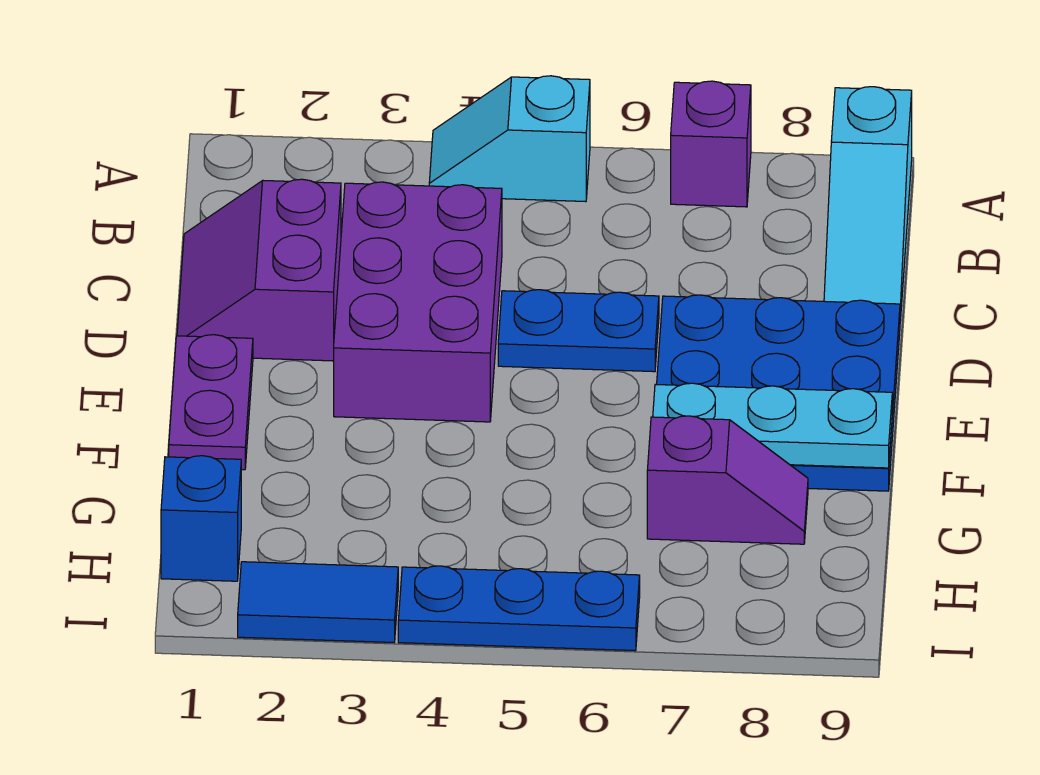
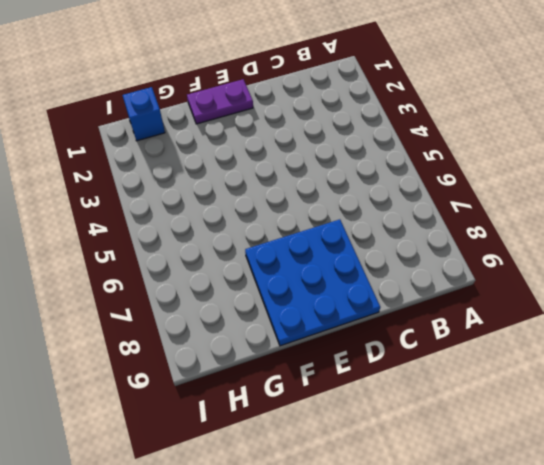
none -> cyan 1x2 slope [429,76,590,202]
none -> purple 1x1 brick [671,81,751,207]
none -> cyan 1x3 slope [824,87,912,320]

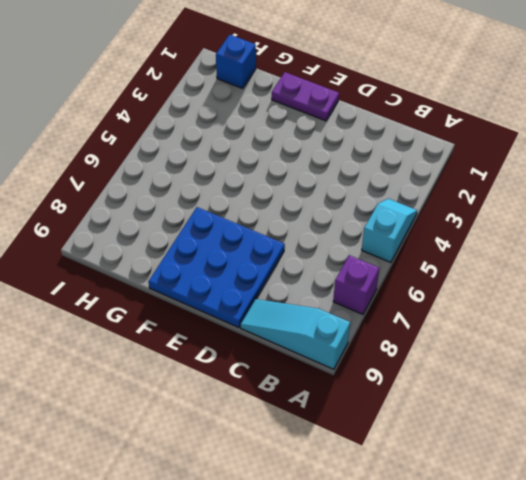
none -> purple 2x2 slope [177,179,341,361]
none -> purple 2x3 brick [334,182,502,422]
none -> blue 1x2 plate [498,290,659,372]

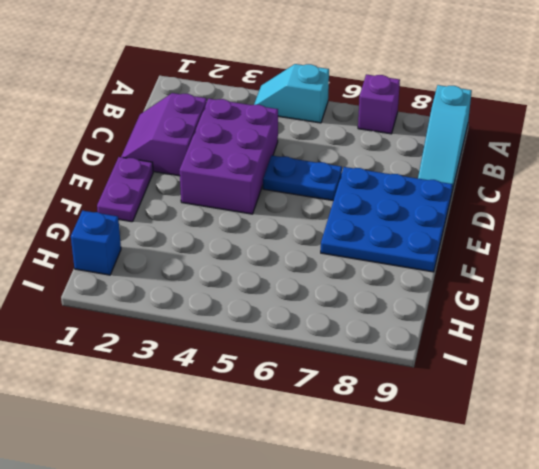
none -> purple 1x2 slope [647,416,808,544]
none -> blue 1x2 tile [238,562,398,642]
none -> blue 1x3 plate [398,566,640,651]

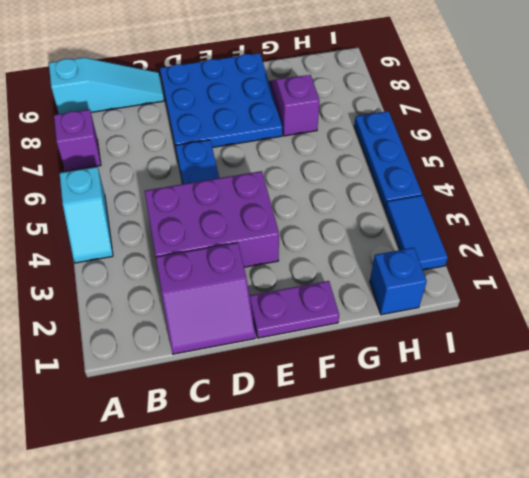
none -> cyan 1x3 plate [653,383,892,468]

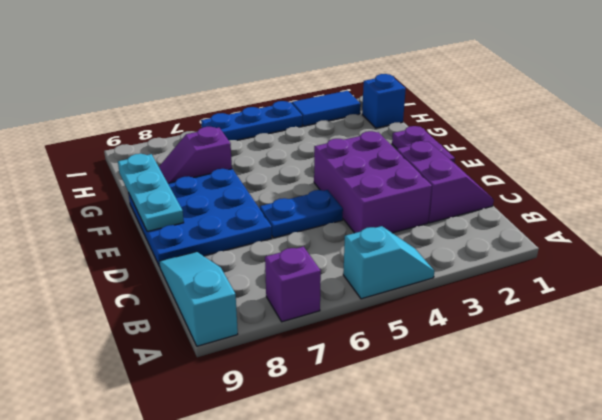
cyan 1x3 plate [118,154,184,231] -> cyan 1x3 plate turned to [653,383,892,468]

